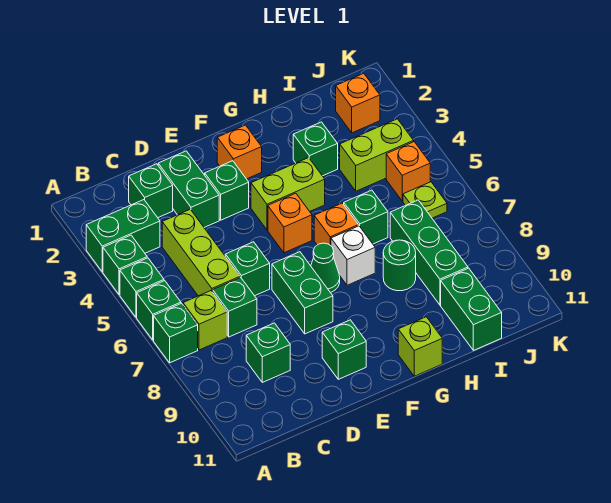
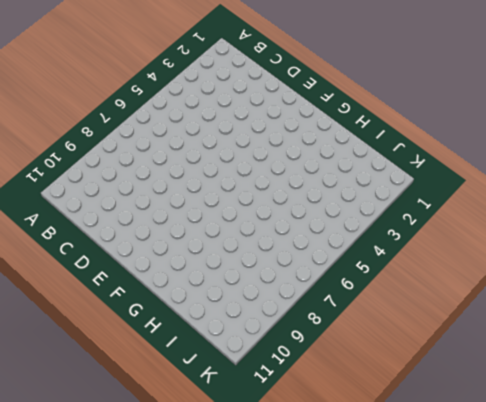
none -> green 1x2 brick [86,200,160,272]
none -> green 1x1 brick [103,235,147,295]
none -> green 1x1 brick [120,258,164,317]
none -> green 1x1 brick [137,281,181,340]

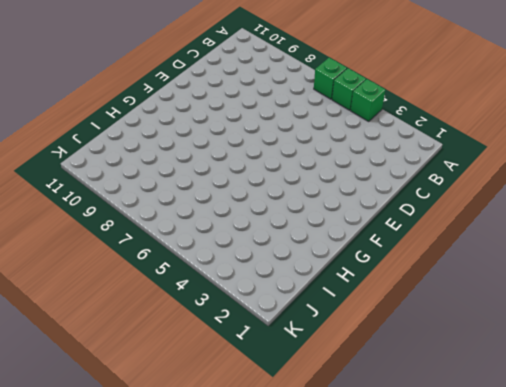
none -> green 1x2 brick [86,200,160,272]
none -> green 1x1 brick [154,303,198,363]
none -> lime 1x1 brick [183,291,227,350]
none -> green 1x1 brick [129,164,173,218]

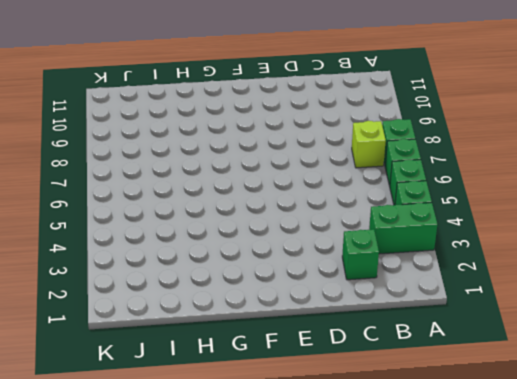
none -> lime 1x3 brick [162,209,240,296]
none -> green 1x1 brick [213,278,257,337]
none -> green 1x1 brick [246,323,290,382]
none -> green 1x2 brick [158,151,219,227]

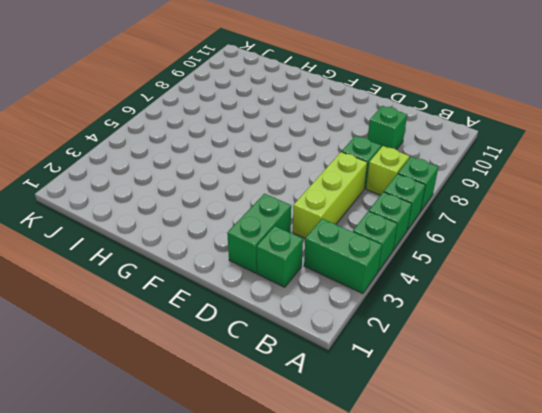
none -> green 1x1 brick [225,242,270,296]
none -> green 1x1 brick [205,161,249,220]
none -> green 1x2 brick [272,252,333,334]
none -> green 1x1 brick [322,320,366,379]

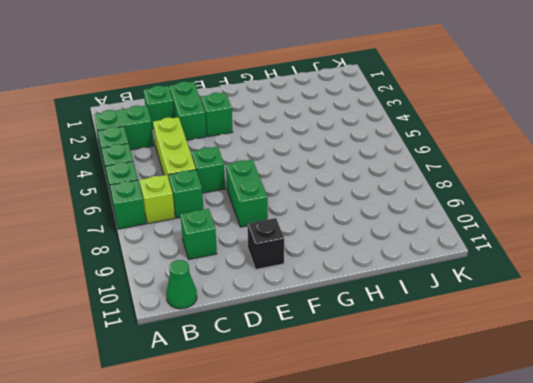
green 1x1 cone [166,260,197,309] -> green 1x1 cone moved to [311,243,340,293]
black 1x1 brick [248,218,284,269] -> green 1x1 brick [322,320,366,379]
none -> orange 1x1 brick [217,125,262,179]
none -> lime 1x2 brick [251,158,325,230]
none -> orange 1x1 brick [268,193,312,253]
none -> orange 1x1 brick [314,203,358,246]

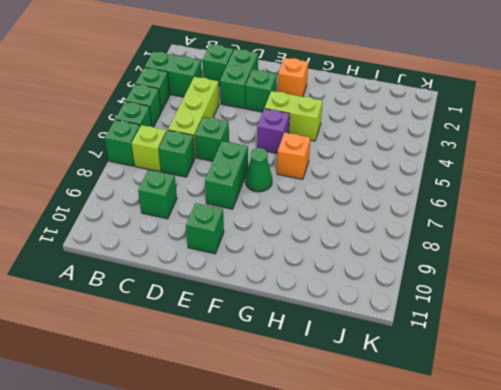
purple 1x1 brick [257,109,290,154] -> orange 1x1 brick [268,193,312,253]
none -> white 1x1 brick [331,226,375,285]
none -> lime 1x1 brick [398,317,442,376]
none -> green 1x1 brick [293,122,338,176]
none -> green 1x1 brick [344,190,388,244]

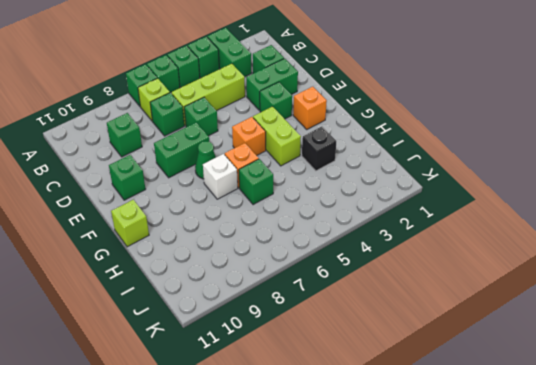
black 1x1 brick [302,127,336,171] -> green 1x1 brick [293,122,338,176]
none -> green 1x1 round brick [383,240,416,291]
none -> lime 1x2 brick [340,119,414,191]
none -> green 1x3 brick [390,200,468,305]
none -> green 1x2 brick [441,268,502,350]

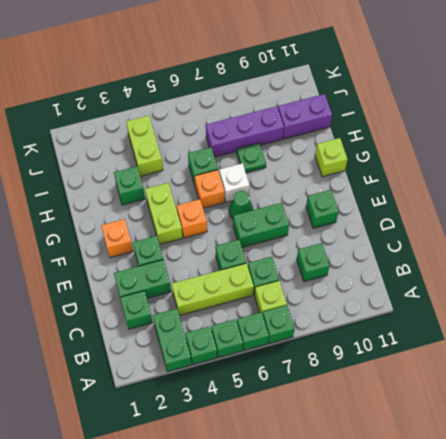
green 1x1 plate [237,143,266,173] -> green 1x1 round brick [383,240,416,291]
purple 1x3 brick [206,106,284,157] -> green 1x3 brick [390,200,468,305]
purple 1x2 brick [278,94,332,139] -> green 1x2 brick [441,268,502,350]
none -> orange 1x1 brick [336,73,380,133]
none -> orange 1x1 brick [386,142,430,201]
none -> lime 1x1 plate [403,182,447,218]

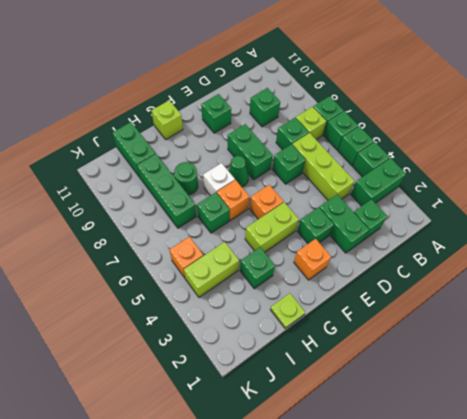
lime 1x1 plate [270,293,305,329] -> lime 1x1 plate moved to [403,182,447,218]
none -> orange 1x1 brick [336,73,380,133]

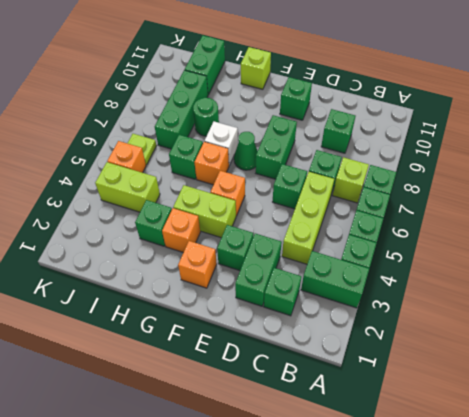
orange 1x1 brick [162,208,200,253] -> orange 1x1 brick moved to [336,73,380,133]

